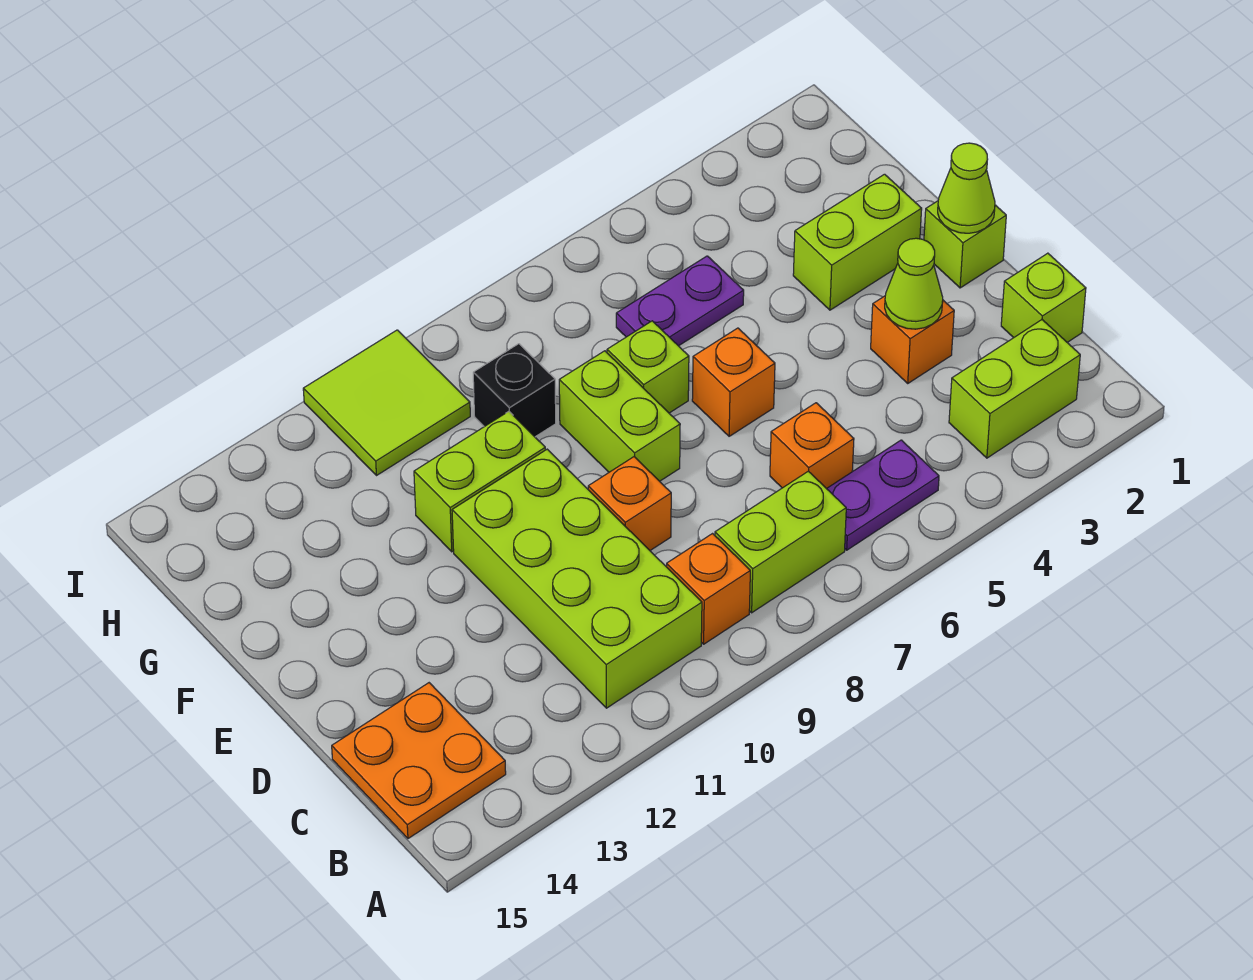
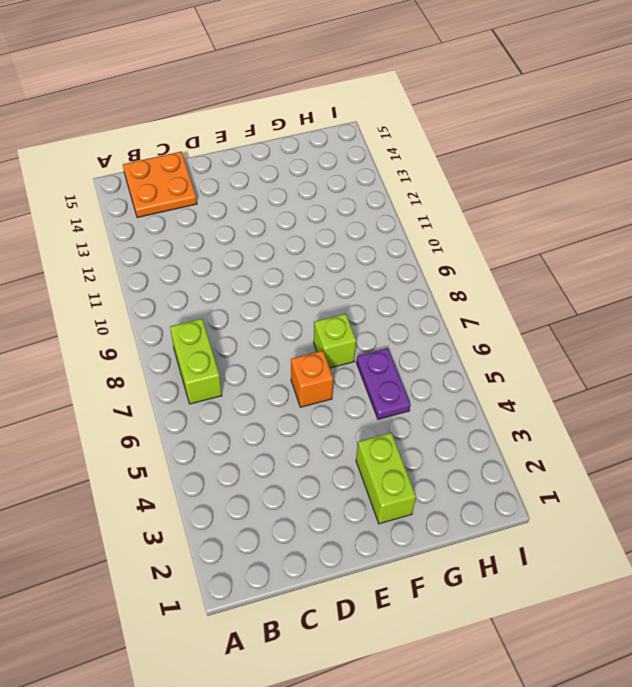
none -> lime 1x2 brick [949,320,1080,458]
none -> purple 1x2 plate [827,440,939,550]
none -> orange 1x1 brick [666,534,750,644]

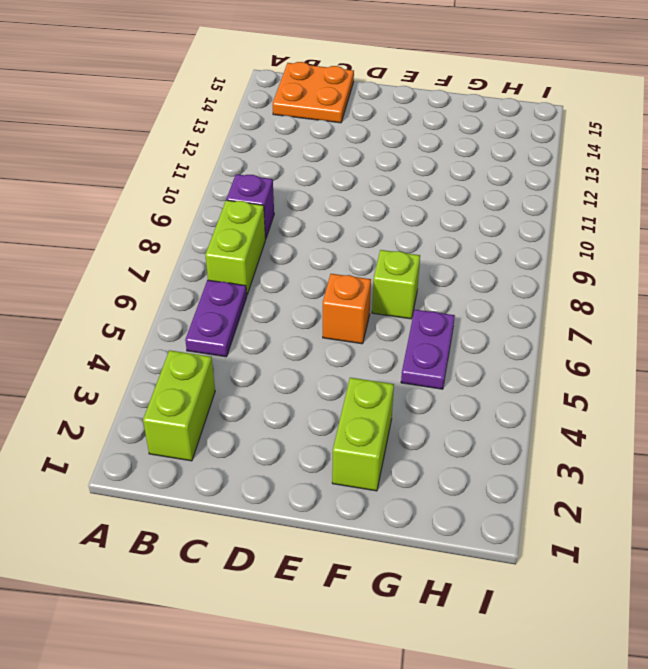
purple 1x1 brick [226,174,274,239] -> orange 1x1 brick [666,534,750,644]
none -> lime 2x4 brick [452,449,702,708]
none -> lime 1x1 brick [1001,253,1086,342]
none -> orange 1x1 brick [770,403,854,489]

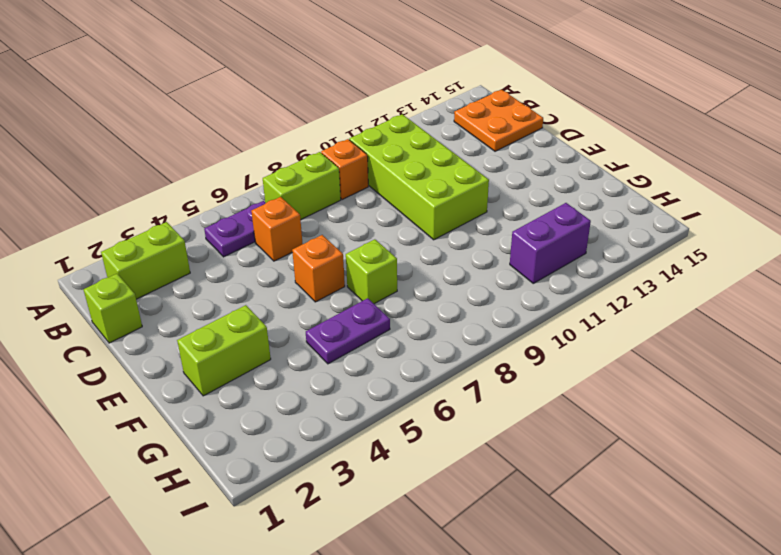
purple 1x2 brick [510,203,591,283] -> lime 2x2 tile [303,330,470,476]
none -> orange 1x1 brick [871,296,954,383]
none -> orange 1x1 brick [588,457,671,550]
none -> lime 1x1 brick [924,201,1006,288]

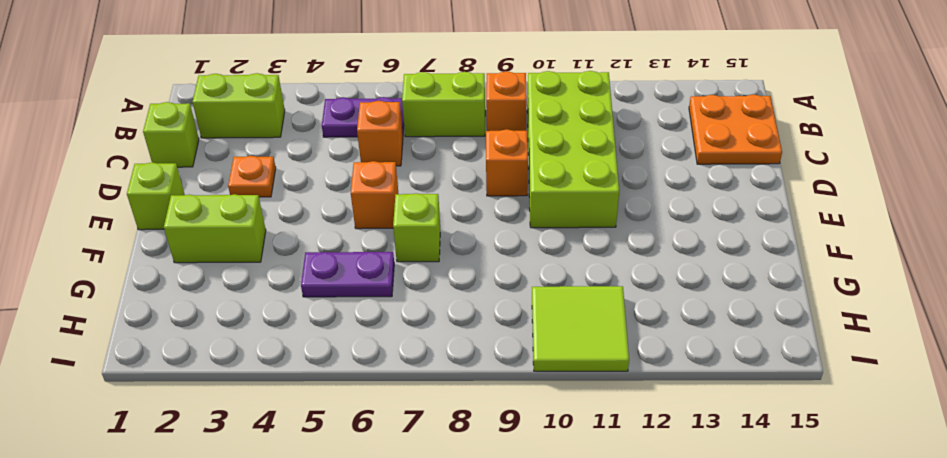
orange 1x1 plate [228,156,276,197] -> orange 1x1 brick [871,296,954,383]
none -> lime 1x2 brick [559,351,680,481]
none -> lime 1x2 brick [414,411,545,552]
none -> black 1x1 brick [473,344,556,437]

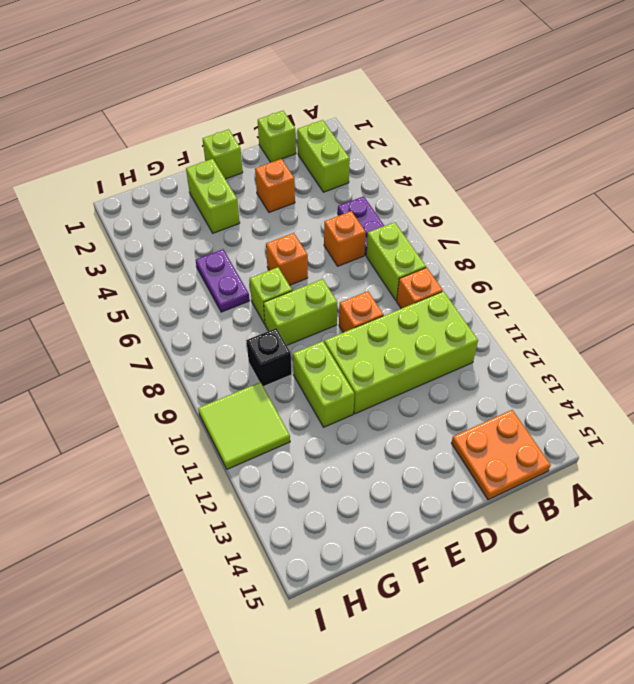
none -> lime 1x1 cone [885,238,943,329]
none -> lime 1x1 cone [938,143,995,233]

